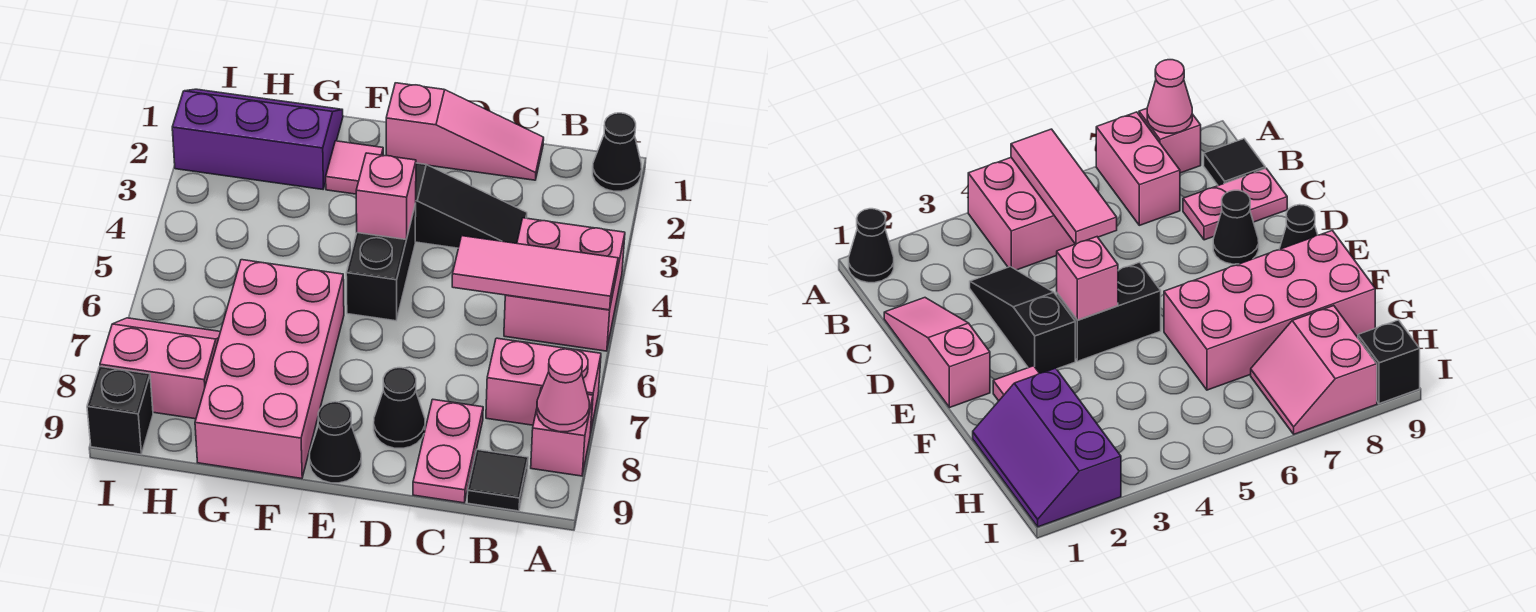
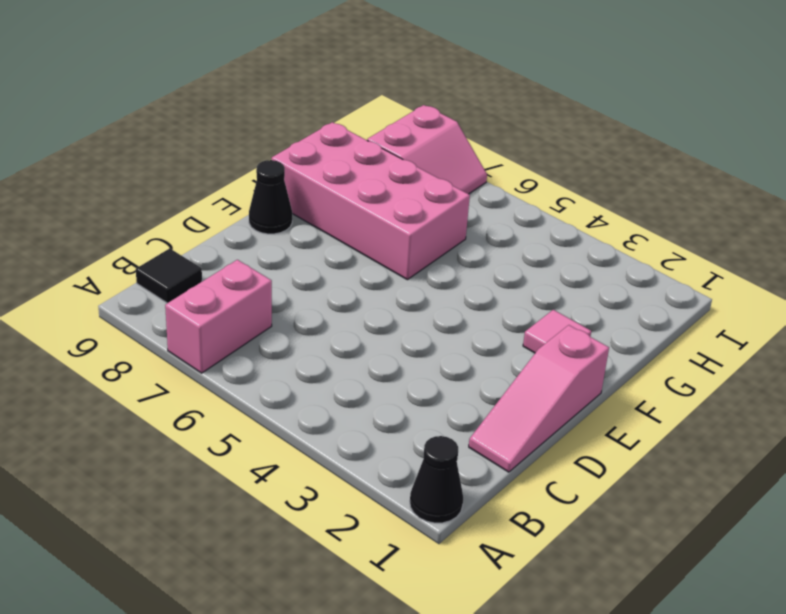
none -> pink 2x2 brick [504,218,625,351]
none -> pink 1x1 brick [531,388,593,476]
none -> black 1x3 slope [415,163,527,248]

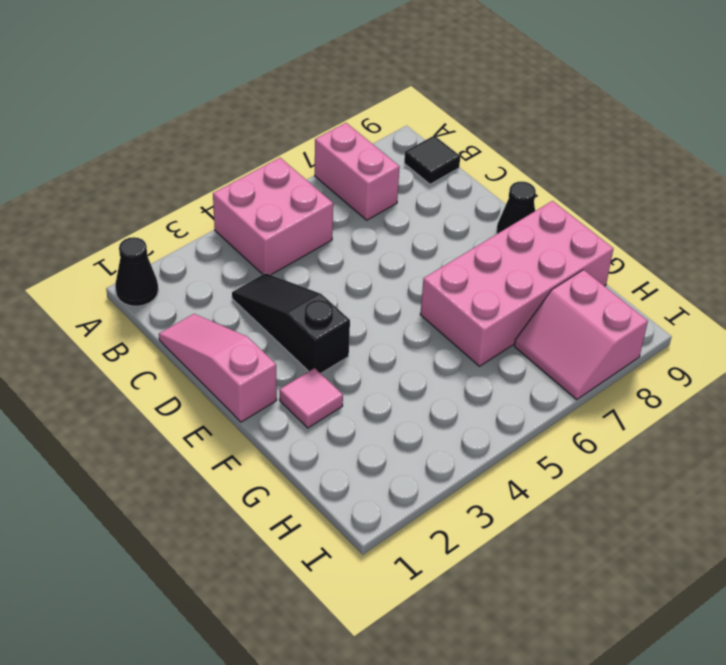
none -> pink 1x1 brick [531,388,593,476]
none -> pink 1x2 plate [413,399,483,503]
none -> black 1x1 cone [374,368,425,448]

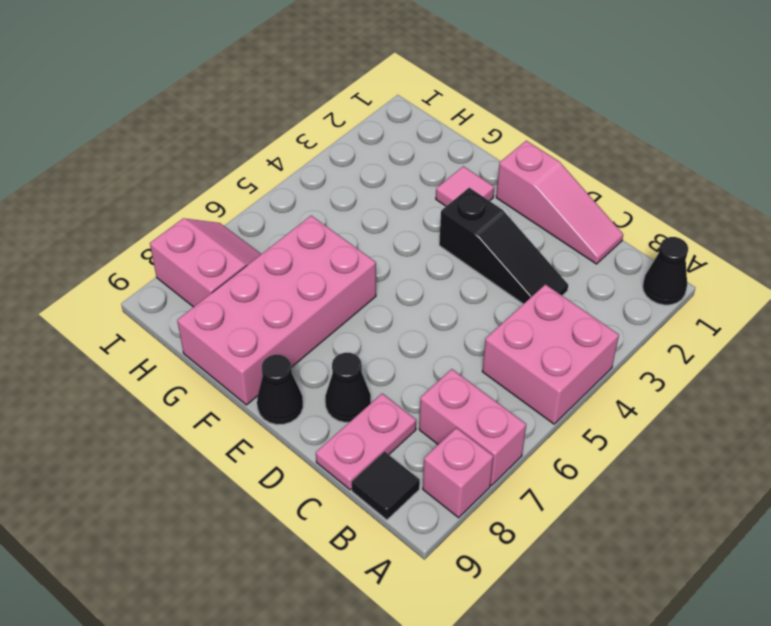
none -> black 1x2 brick [346,204,416,321]
none -> purple 2x3 slope [172,89,343,189]
none -> black 1x1 brick [87,366,153,454]

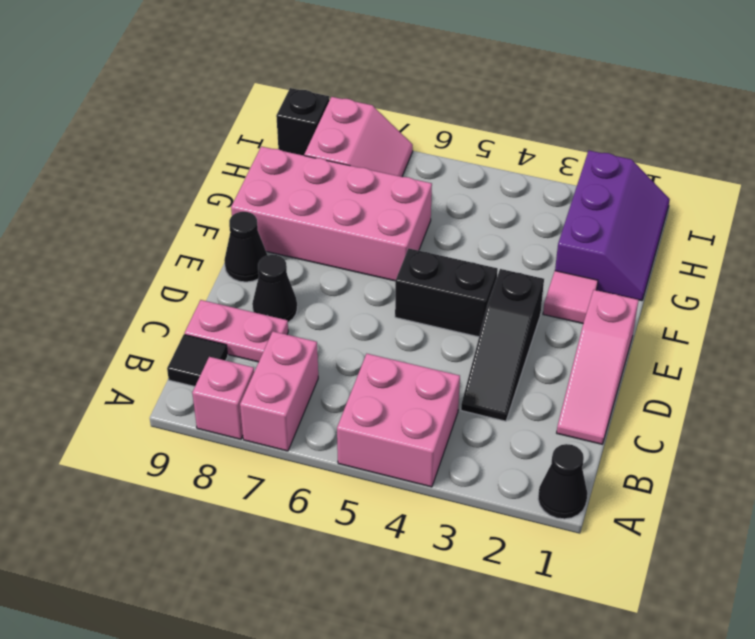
none -> pink 1x3 tile [452,236,618,310]
none -> pink 1x1 cone [537,349,589,432]
none -> pink 1x1 brick [356,153,416,239]

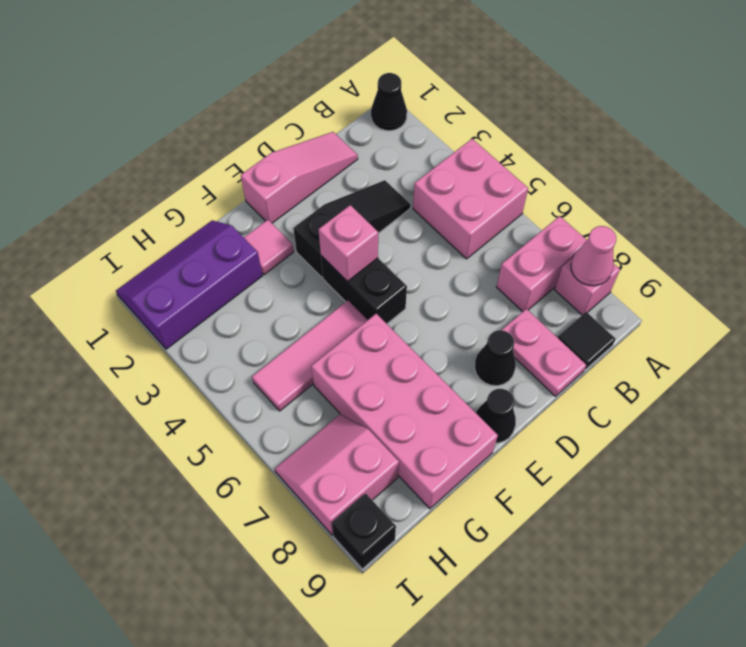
pink 1x3 tile [252,300,367,411] -> pink 1x3 tile moved to [452,236,618,310]

